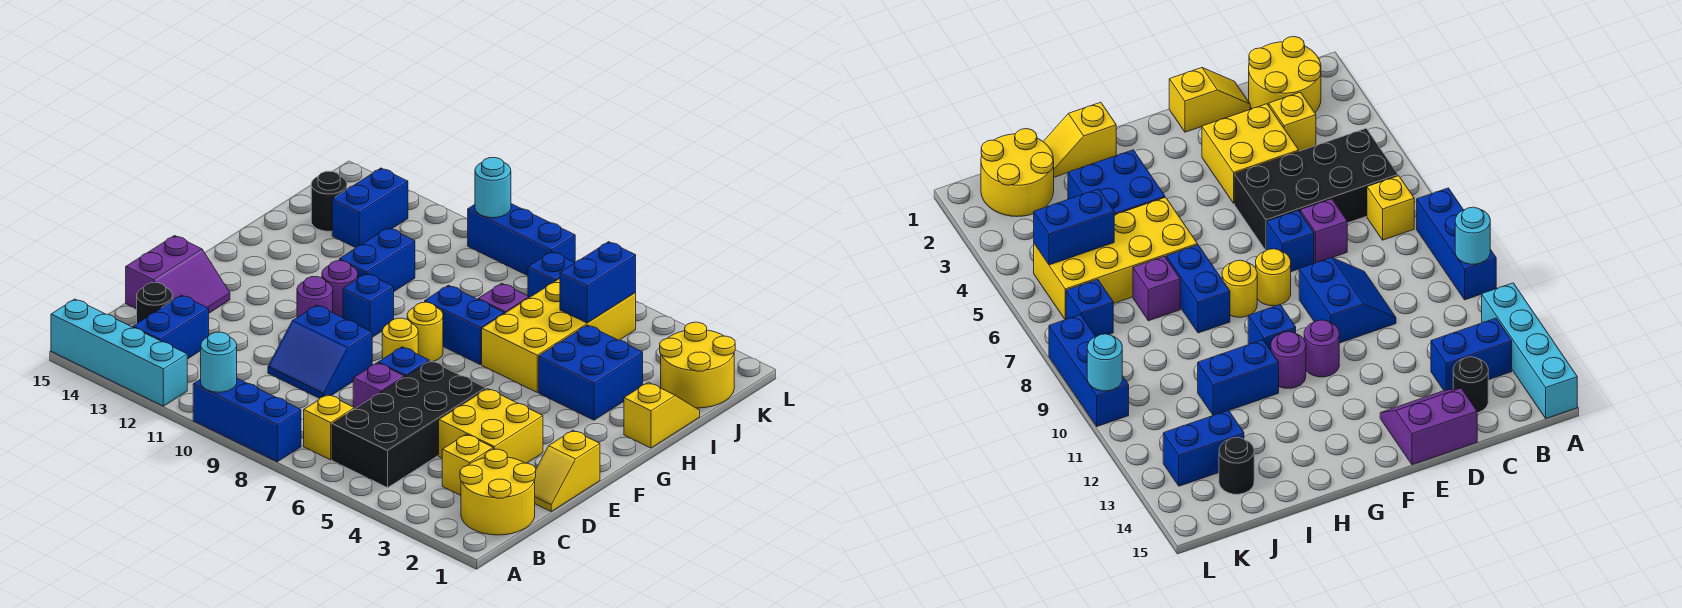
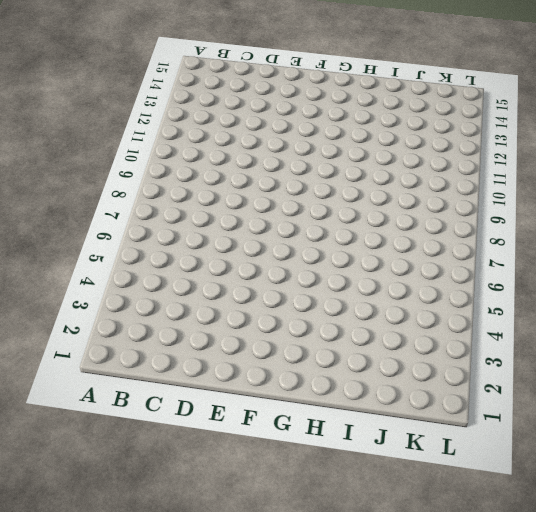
none -> blue 1x3 brick [193,379,301,462]
none -> cyan 1x4 brick [51,299,187,406]
none -> yellow 2x2 round brick [460,449,536,535]
none -> black 2x4 brick [332,361,486,488]

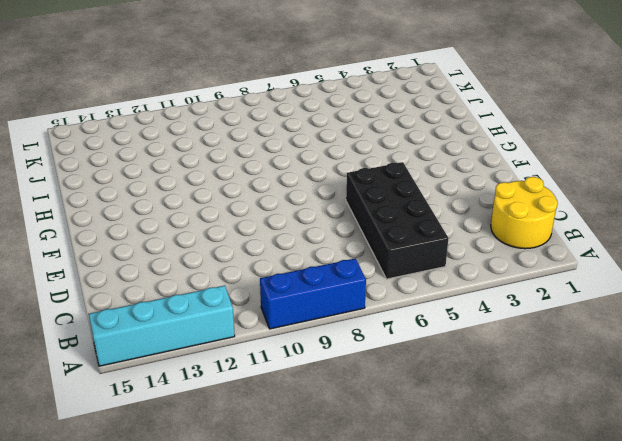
none -> yellow 1x1 brick [304,394,354,460]
none -> blue 1x2 brick [133,295,209,359]
none -> yellow 1x1 brick [442,434,493,495]
none -> black 1x1 round brick [137,282,173,323]

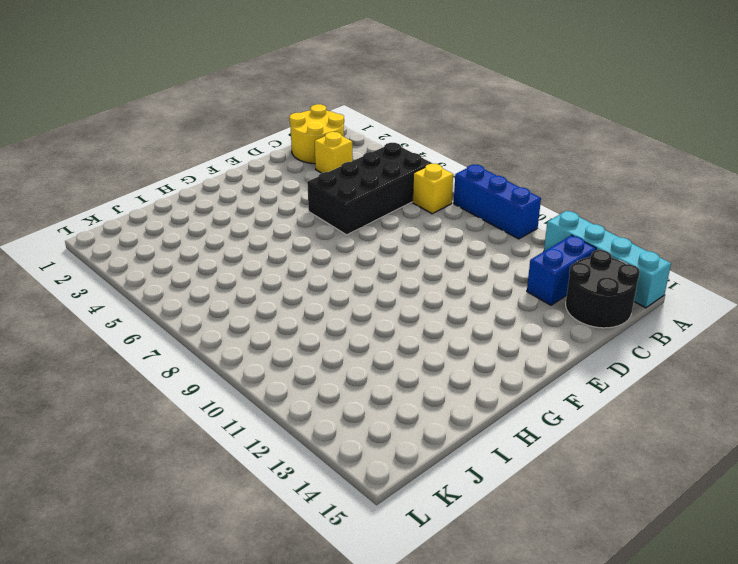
black 2x2 round brick [566,250,640,328] -> black 1x1 round brick [137,282,173,323]
none -> yellow 1x2 slope [535,430,600,511]
none -> yellow 2x2 brick [439,389,543,463]
none -> purple 1x1 brick [353,363,404,409]
none -> blue 2x2 slope [268,305,372,398]

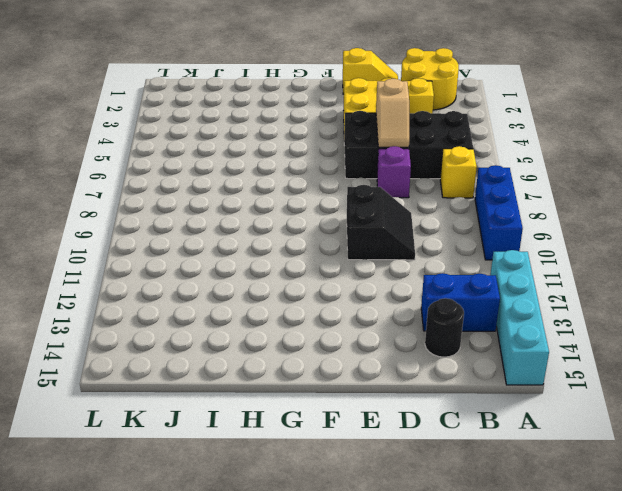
tan 1x2 slope [376,79,409,147] -> none
black 2x2 slope [347,185,415,260] -> blue 2x2 slope [268,305,372,398]
none -> purple 2x2 slope [126,236,230,313]
none -> blue 1x1 brick [378,347,429,377]
none -> yellow 1x1 round brick [382,318,418,359]
none -> purple 1x1 round brick [297,277,333,317]

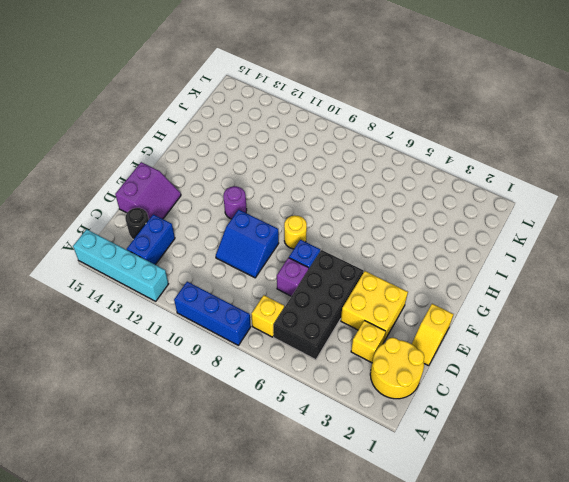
none -> yellow 1x1 round brick [407,302,443,362]
none -> blue 1x1 brick [343,273,394,337]
none -> purple 1x1 round brick [322,261,358,318]
none -> yellow 1x2 slope [624,382,700,448]

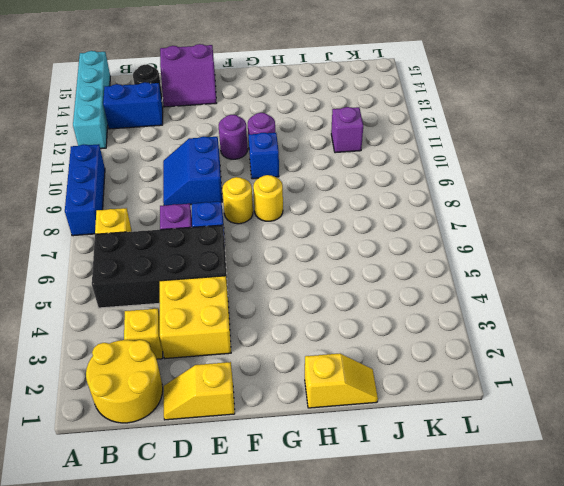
purple 1x1 brick [331,107,363,153] -> purple 1x1 brick moved to [478,283,529,314]
none -> blue 2x2 brick [539,325,643,420]
none -> yellow 2x4 brick [482,279,636,392]
none -> blue 1x2 brick [425,285,504,364]
none -> blue 1x2 brick [339,228,415,291]

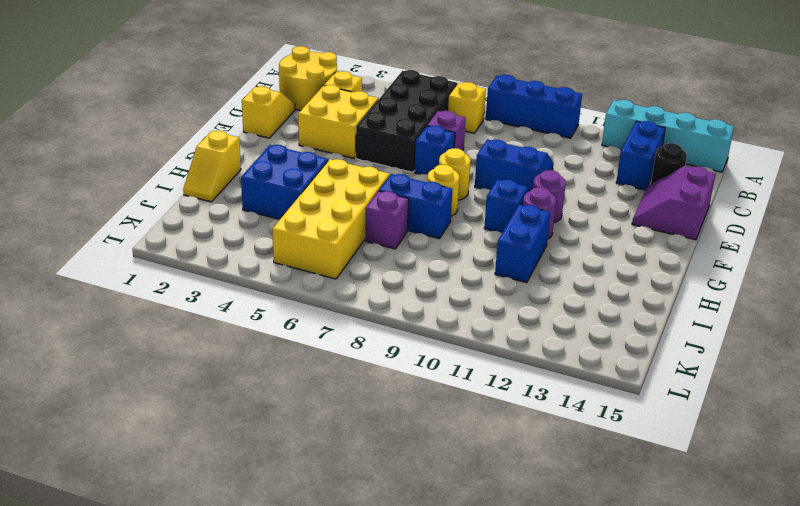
none -> yellow 2x2 round brick [660,322,735,408]
none -> blue 1x2 brick [332,168,408,248]
none -> black 1x1 round brick [311,171,347,231]
none -> blue 1x1 brick [528,252,574,298]

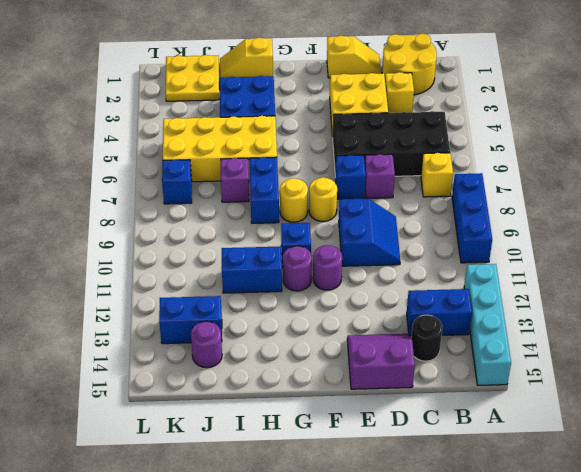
yellow 2x2 plate [165,55,219,101] -> yellow 2x2 round brick [660,322,735,408]
purple 1x1 round brick [191,321,222,368] -> black 1x1 round brick [311,171,347,231]
none -> blue 1x3 brick [468,204,575,276]
none -> cyan 1x1 round brick [201,332,237,392]
none -> blue 1x2 brick [560,242,636,323]
none -> cyan 1x1 round brick [475,158,511,218]

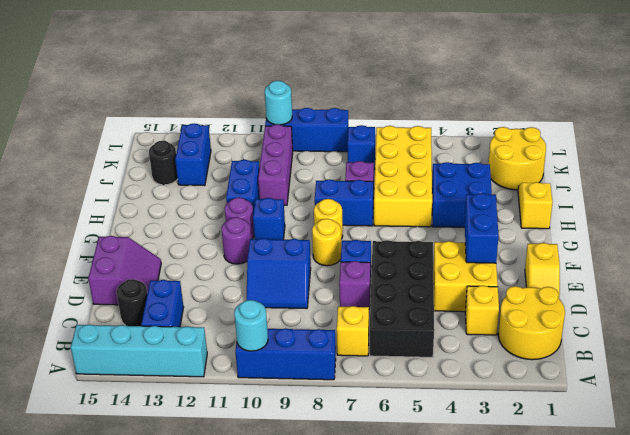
blue 1x2 brick [465,193,499,263] -> blue 1x2 brick moved to [560,242,636,323]
purple 1x3 brick [258,124,293,205] -> none

